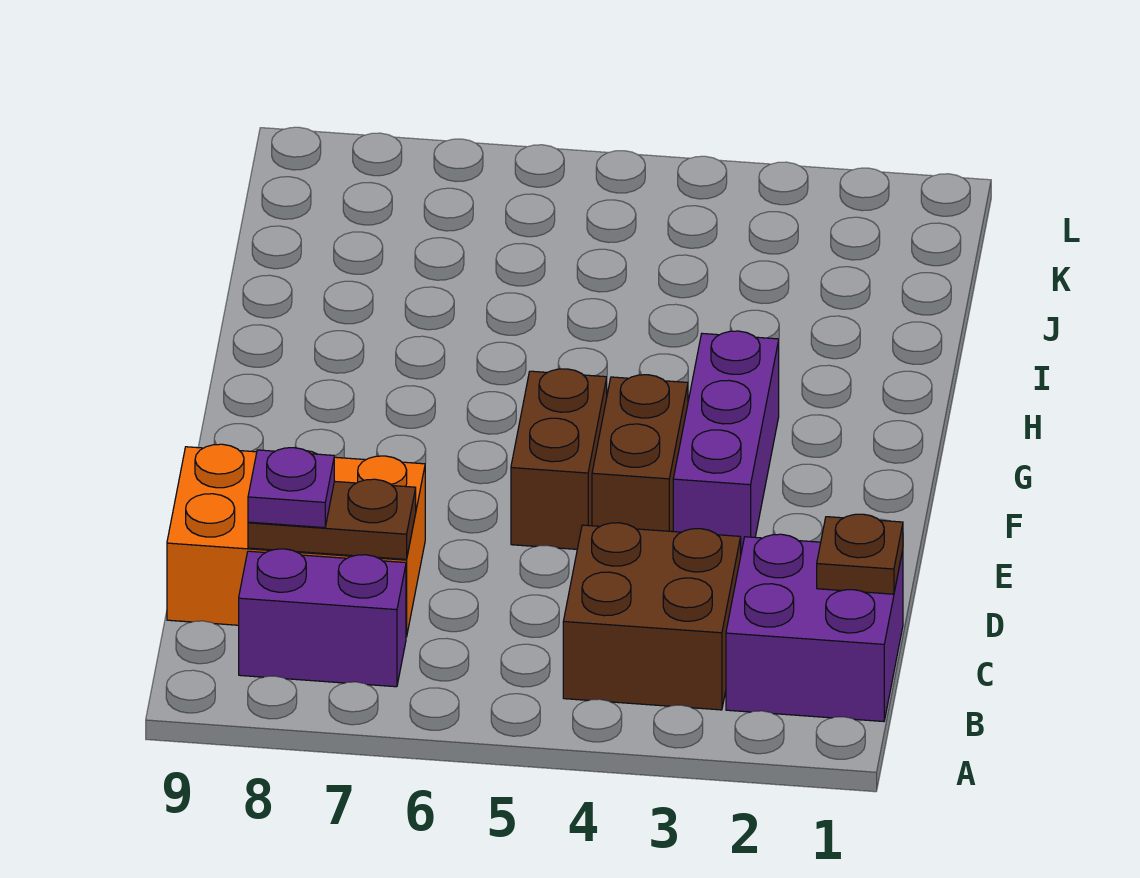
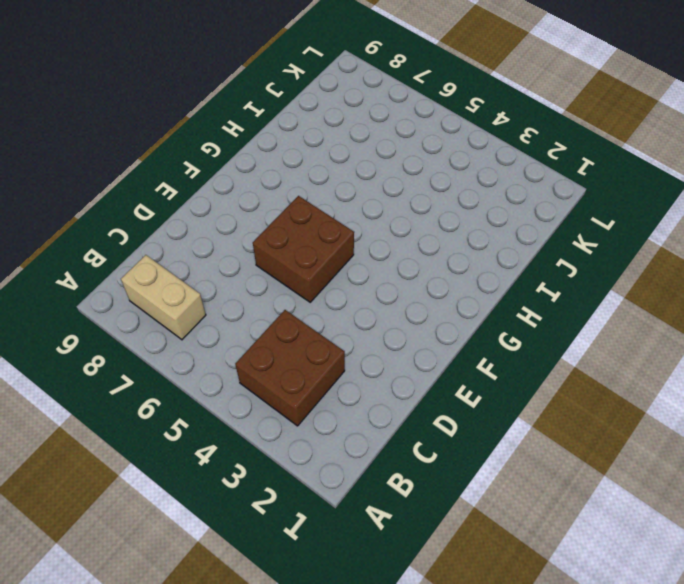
tan 1x2 brick [121,255,206,340] -> purple 1x2 brick [239,549,406,687]
brown 2x2 brick [253,196,354,302] -> brown 1x2 brick [511,369,607,549]
none -> purple 2x2 brick [726,534,903,722]
none -> orange 2x3 brick [167,444,425,637]

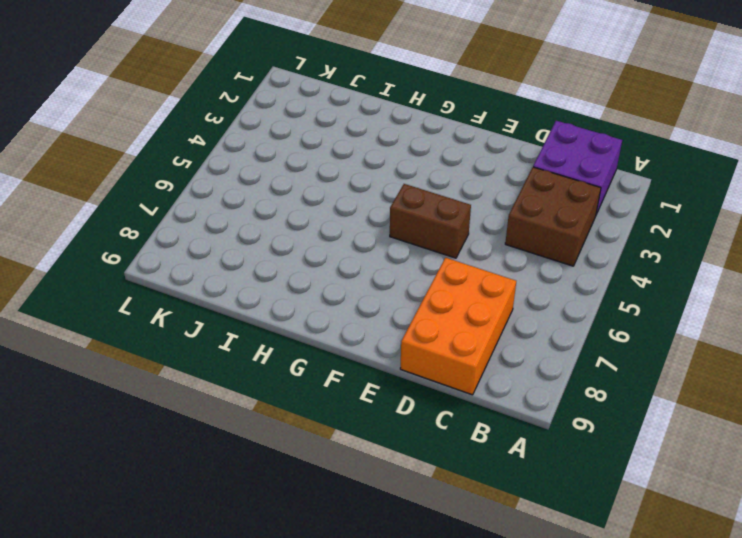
none -> purple 1x2 brick [239,549,406,687]
none -> purple 1x3 brick [673,331,779,552]

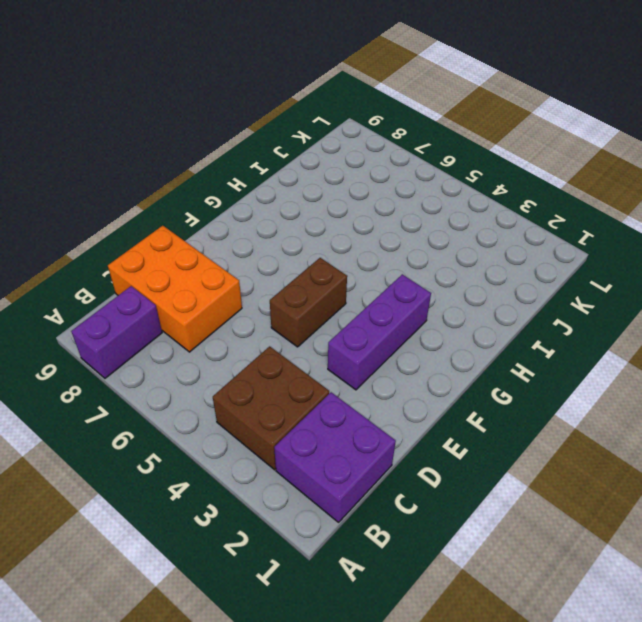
purple 1x2 brick [71,286,162,378] -> purple 1x2 brick turned to [239,549,406,687]
none -> brown 1x2 brick [592,375,688,532]
none -> brown 1x1 plate [817,514,903,594]

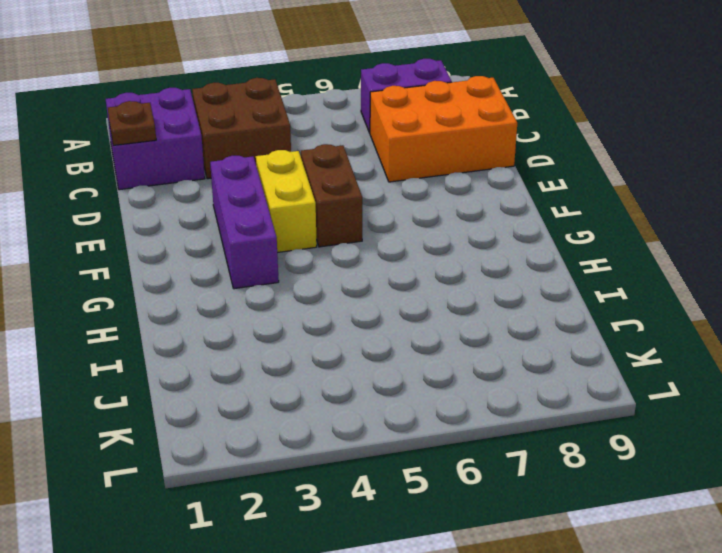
yellow 1x2 brick [256,150,317,253] -> brown 1x2 brick [592,375,688,532]
none -> brown 1x2 plate [248,479,416,559]
none -> purple 1x1 plate [248,448,334,528]

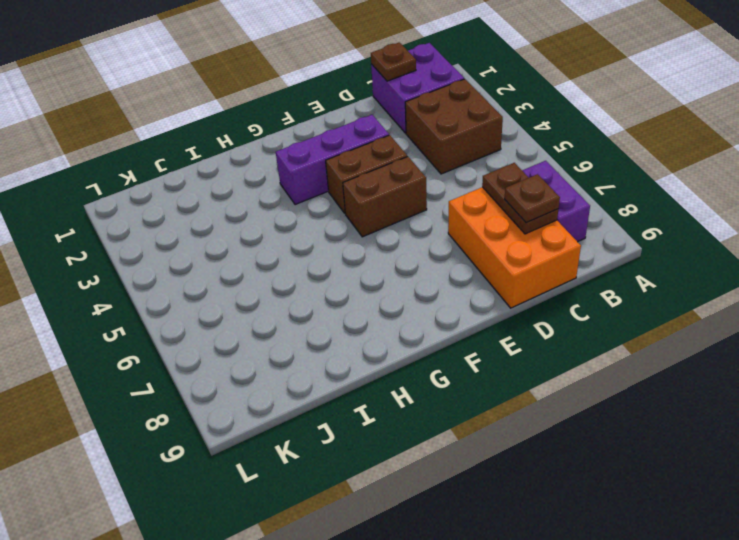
brown 1x1 plate [505,174,560,223] -> purple 1x1 plate [248,448,334,528]

